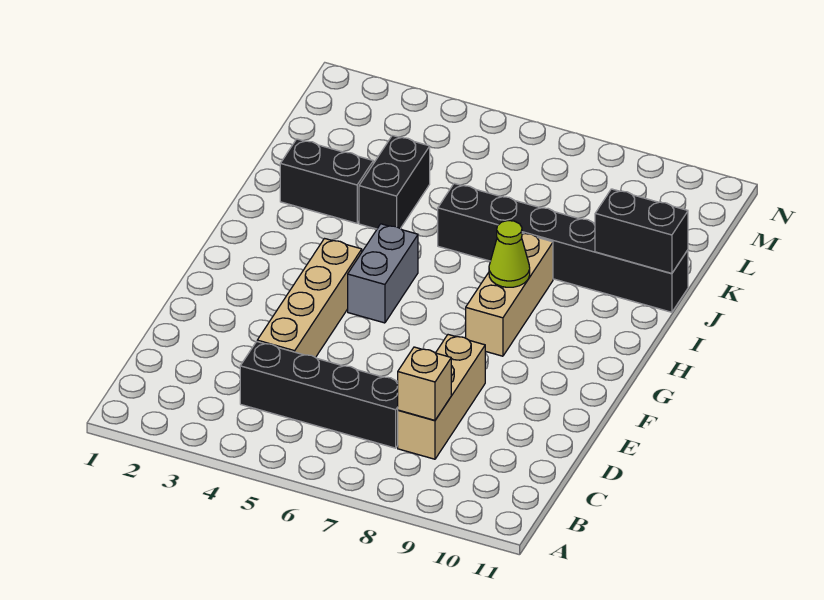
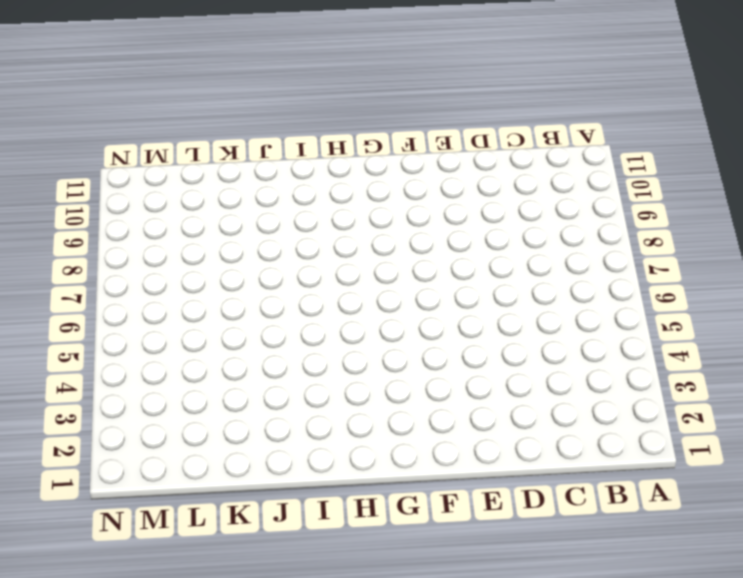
none -> black 1x4 brick [240,342,398,448]
none -> tan 1x3 brick [398,335,485,459]

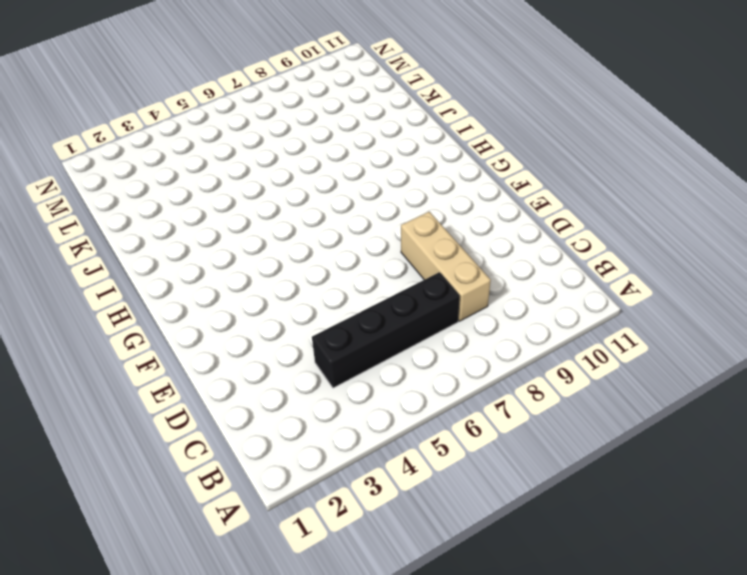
none -> tan 1x4 brick [257,239,362,358]
none -> grey 1x2 brick [348,224,418,323]

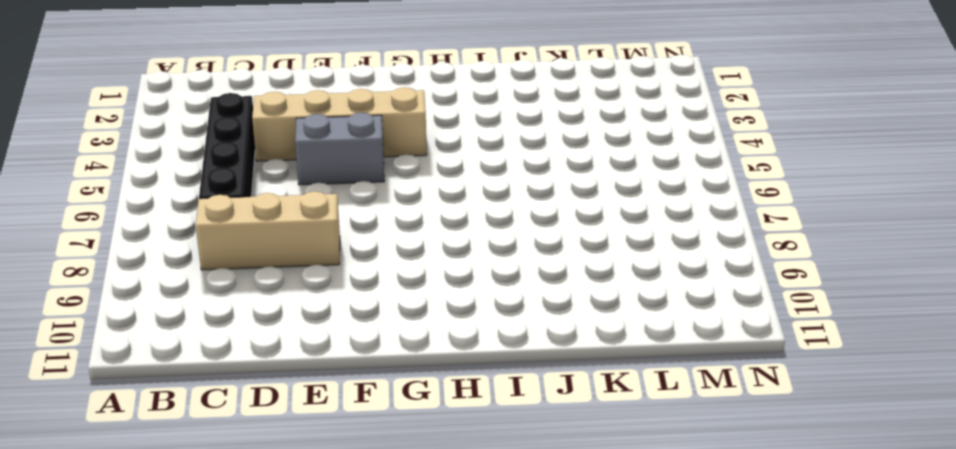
grey 1x2 brick [295,112,384,185] -> grey 1x2 brick moved to [348,224,418,323]
none -> tan 1x3 brick [466,233,553,356]
none -> black 1x2 brick [280,139,373,223]

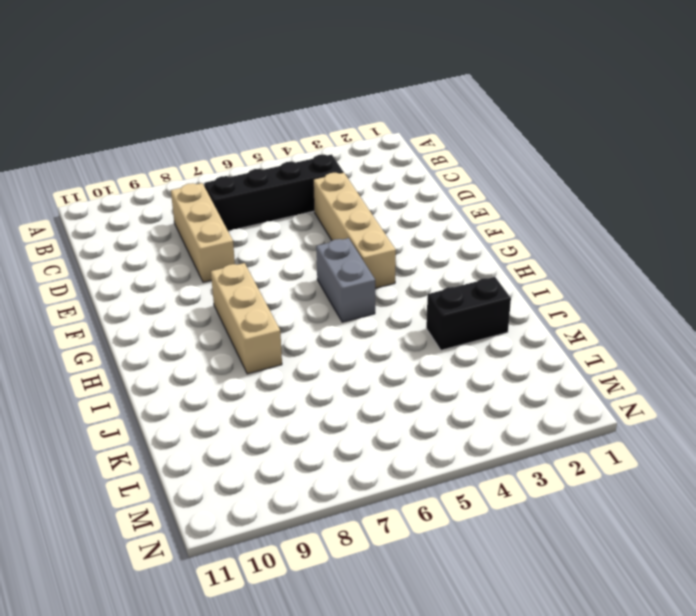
none -> black 1x2 brick [359,135,430,229]
none -> black 1x6 brick [438,183,688,312]

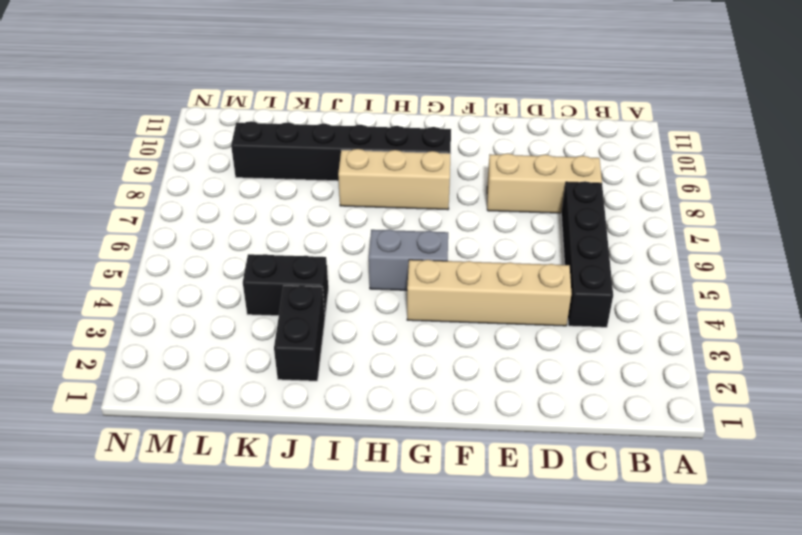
black 1x6 brick [231,121,451,181] -> black 1x6 brick turned to [438,183,688,312]
none -> tan 1x1 brick [398,347,451,420]
none -> lime 1x1 cone [489,221,530,287]

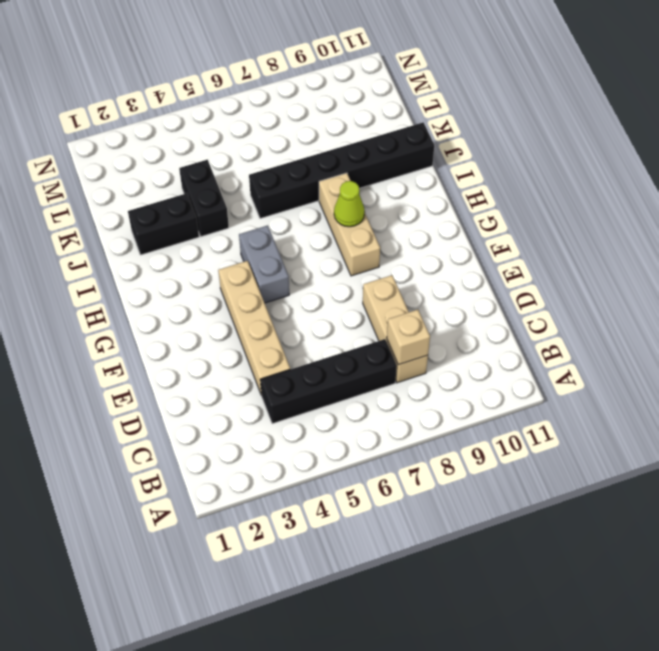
none -> black 1x2 brick [595,189,688,274]

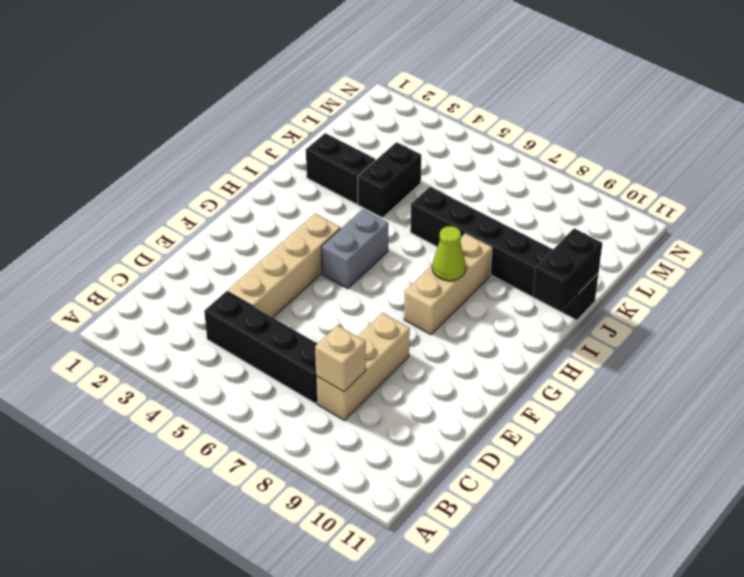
black 1x2 brick [533,228,602,312] -> black 1x2 brick turned to [595,189,688,274]

